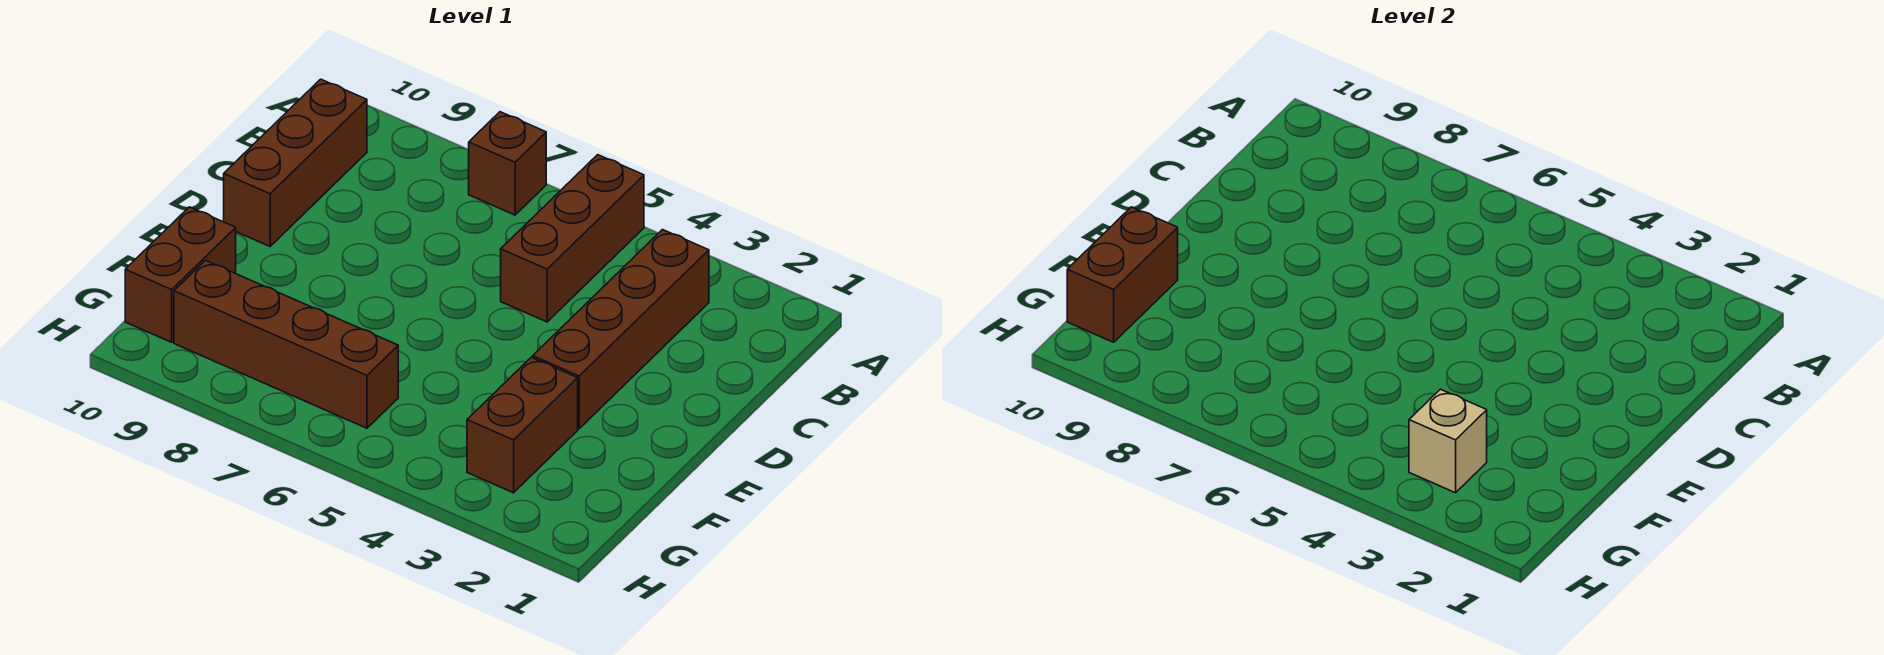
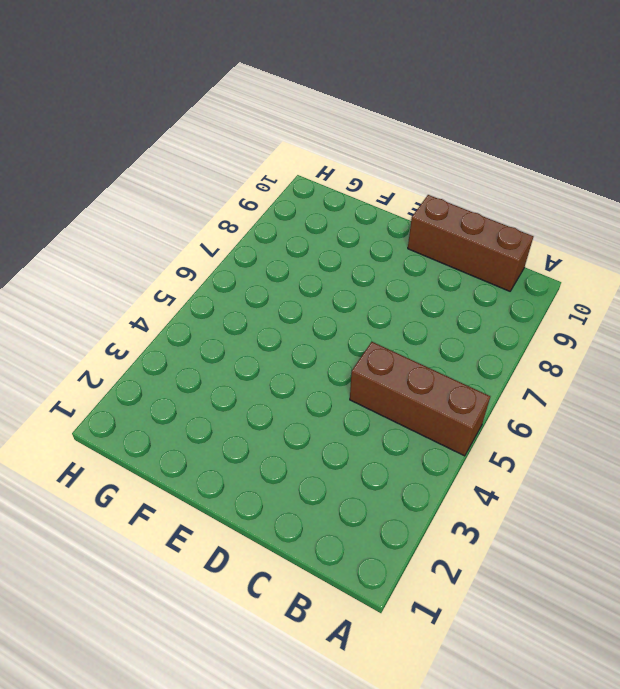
none -> brown 1x1 brick [469,112,546,215]
none -> brown 1x4 brick [533,230,709,429]

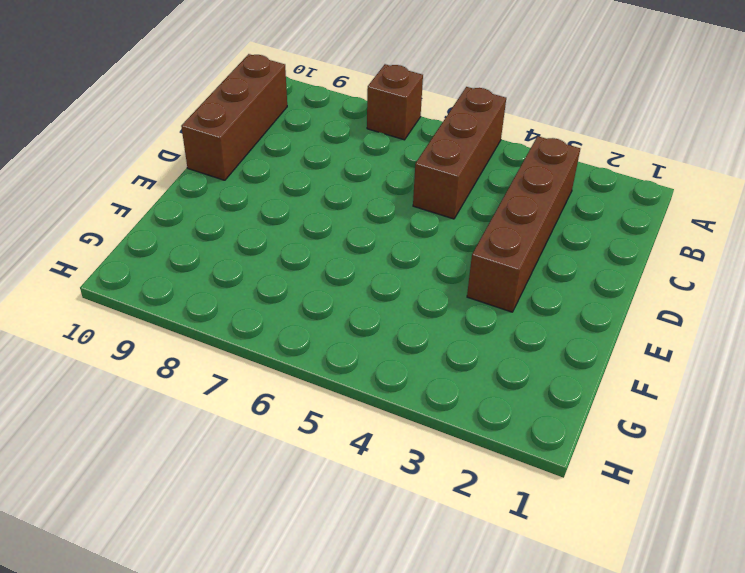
none -> brown 1x2 brick [467,357,578,493]
none -> brown 1x2 brick [125,207,236,342]

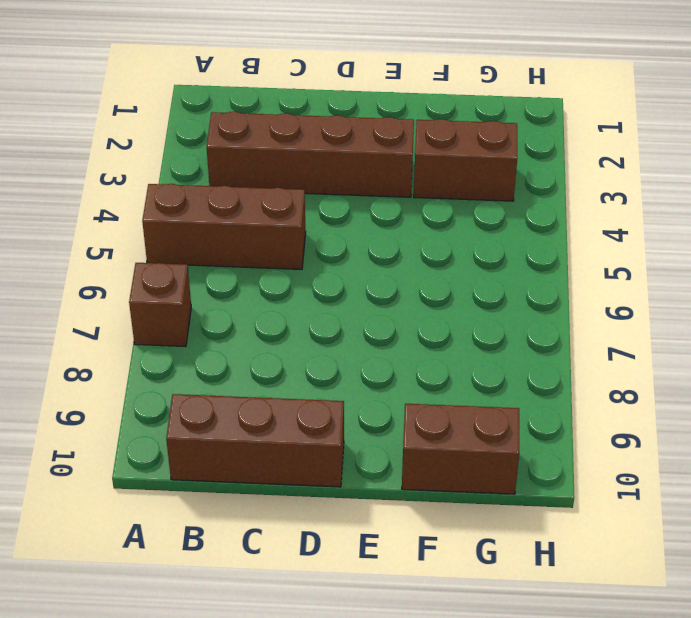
none -> brown 1x4 brick [174,260,398,428]
none -> brown 1x2 brick [1067,207,1178,342]

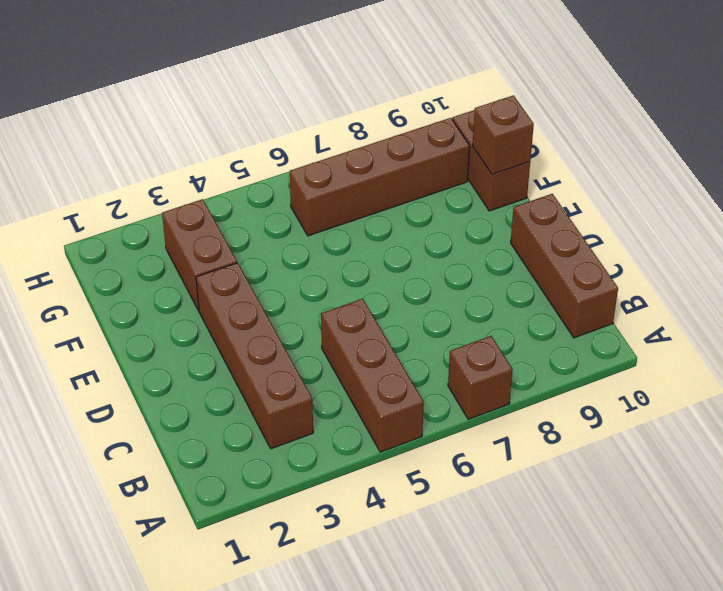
brown 1x1 brick [473,95,534,174] -> brown 1x2 brick [1067,207,1178,342]
none -> tan 1x1 brick [1409,389,1487,493]

